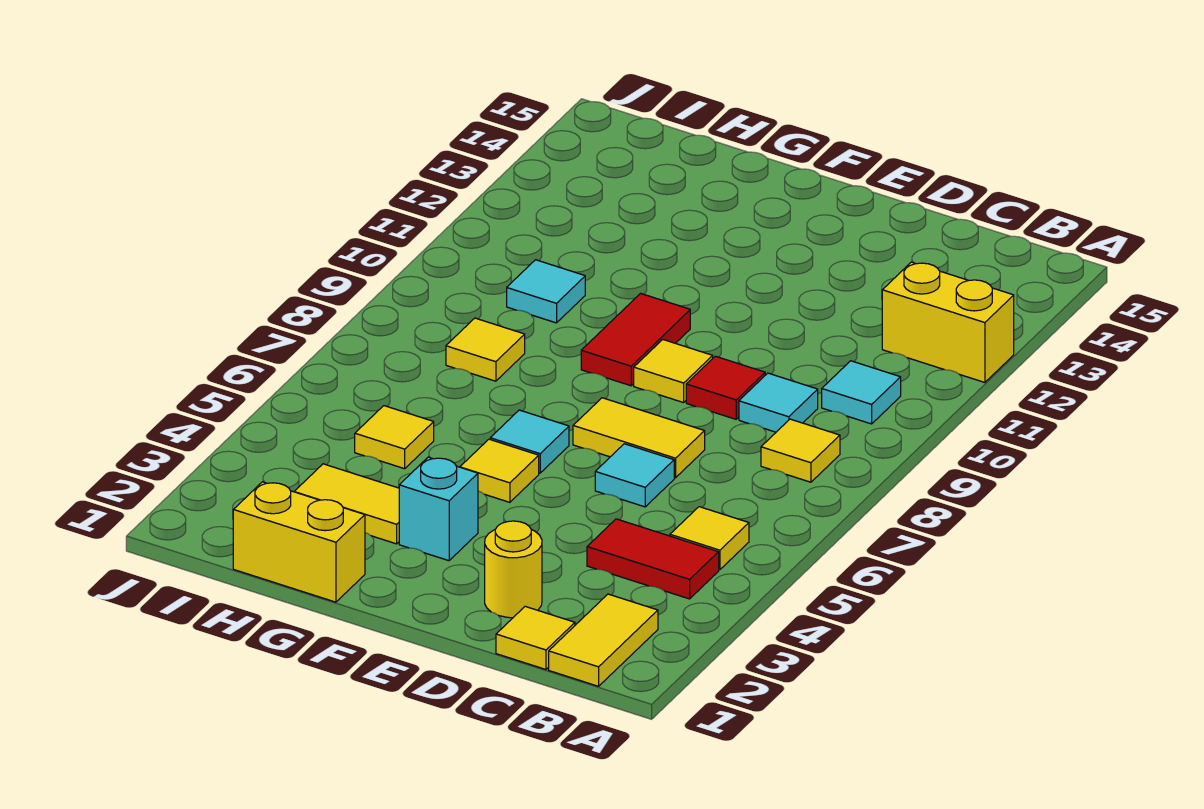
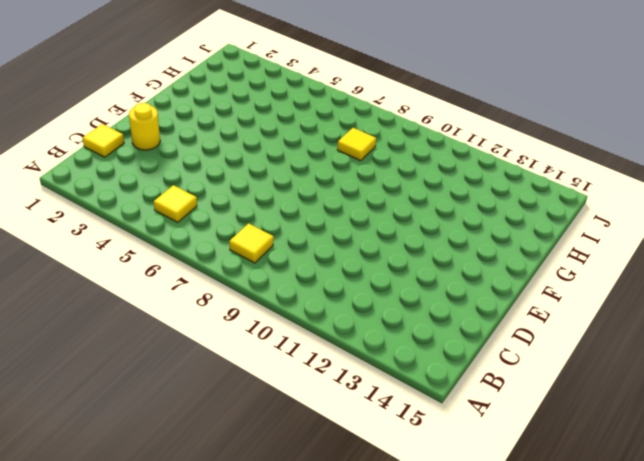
none -> yellow 1x2 brick [882,262,1014,382]
none -> yellow 1x2 tile [549,594,658,686]
none -> red 1x2 tile [587,519,719,599]

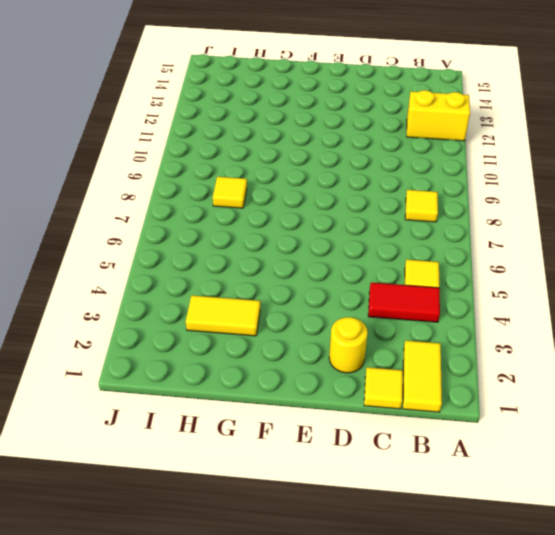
none -> cyan 1x1 tile [822,361,901,424]
none -> cyan 1x1 tile [739,373,818,432]
none -> cyan 1x1 tile [595,444,674,507]

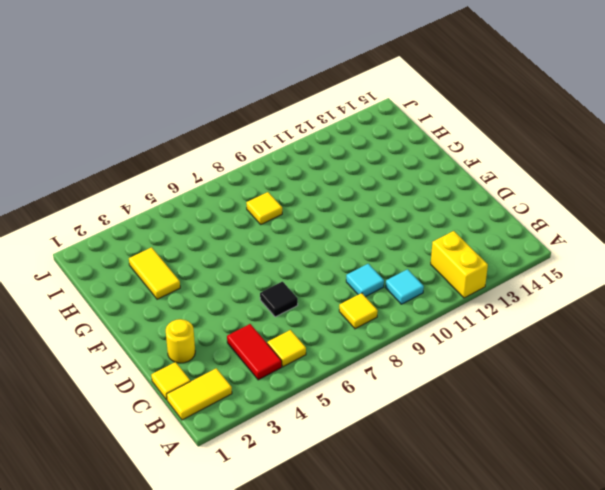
black 1x1 tile [260,282,298,317] -> cyan 1x1 tile [595,444,674,507]
none -> yellow 1x2 tile [573,398,705,478]
none -> red 1x1 tile [686,356,765,419]
none -> yellow 1x1 tile [634,340,713,403]

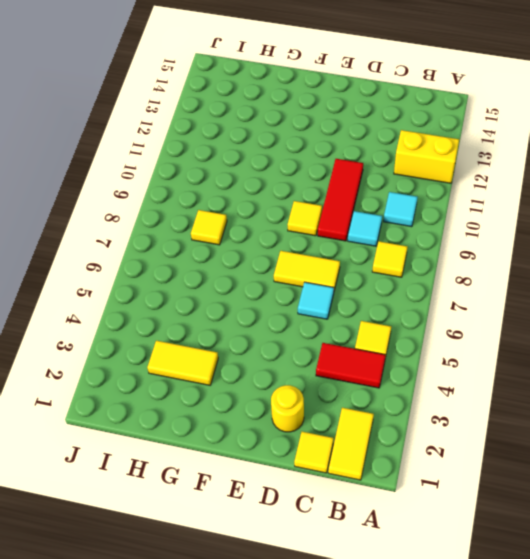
red 1x3 tile [318,159,363,241] -> red 1x1 tile [686,356,765,419]
none -> cyan 1x1 brick [399,457,478,561]
none -> yellow 1x1 tile [460,439,539,502]
none -> cyan 1x1 tile [490,410,569,473]

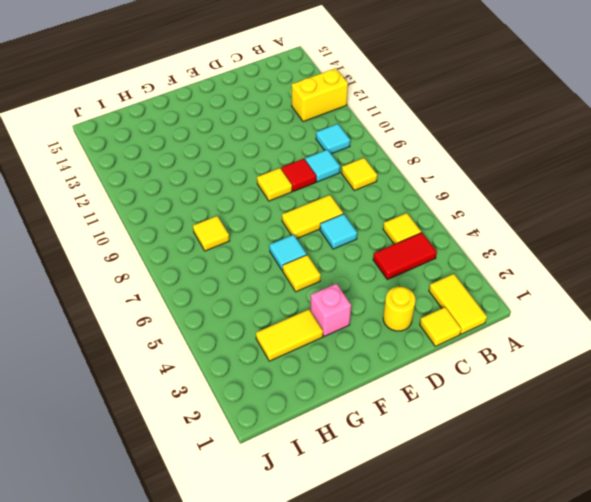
pink 1x1 brick [310,284,351,336] -> cyan 1x1 brick [399,457,478,561]
none -> red 1x2 tile [581,293,690,386]
none -> yellow 1x2 brick [233,482,365,602]
none -> yellow 1x1 tile [355,406,434,469]

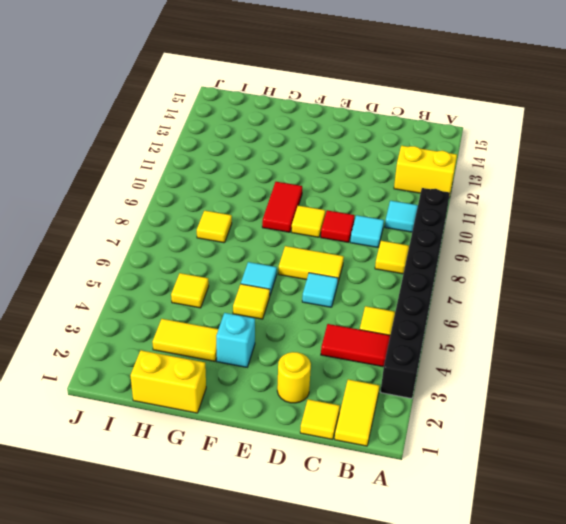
black 1x8 brick [381,188,450,398] -> none
none -> cyan 1x1 tile [507,260,585,323]

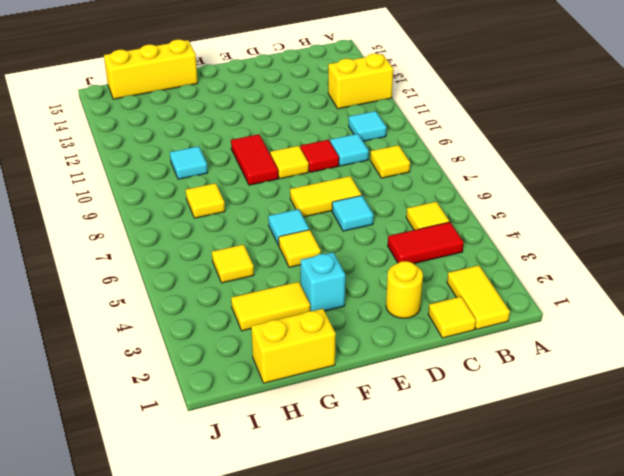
yellow 1x3 brick [104,40,198,99] -> none

